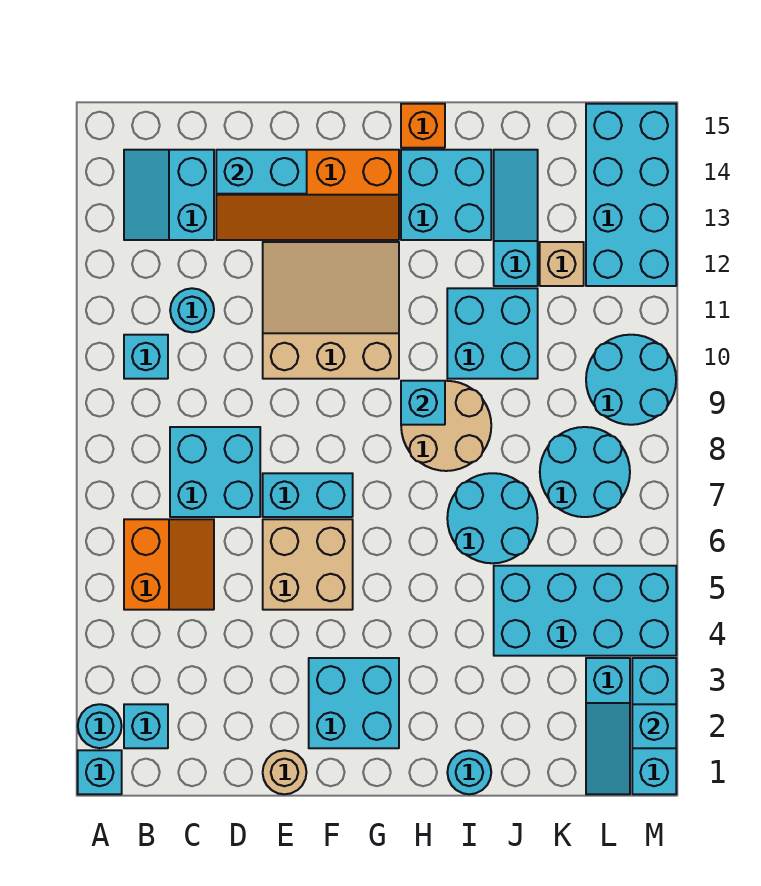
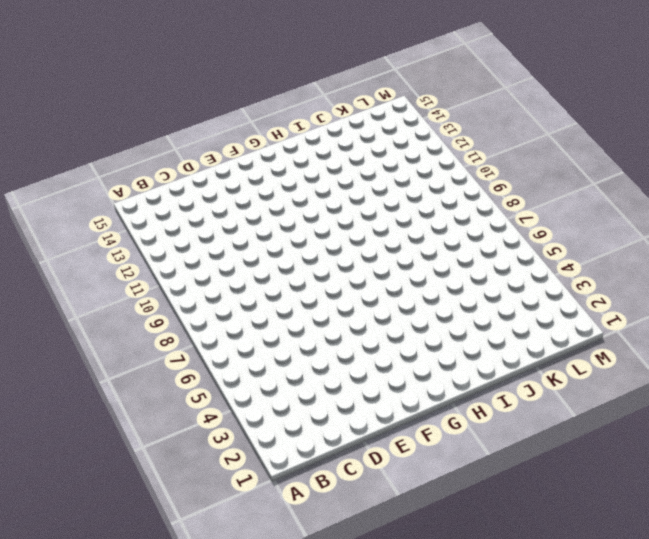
none -> cyan 1x1 brick [78,750,122,794]
none -> cyan 1x1 round brick [78,704,122,748]
none -> cyan 1x1 brick [124,704,168,748]
none -> orange 2x2 slope [124,519,214,610]

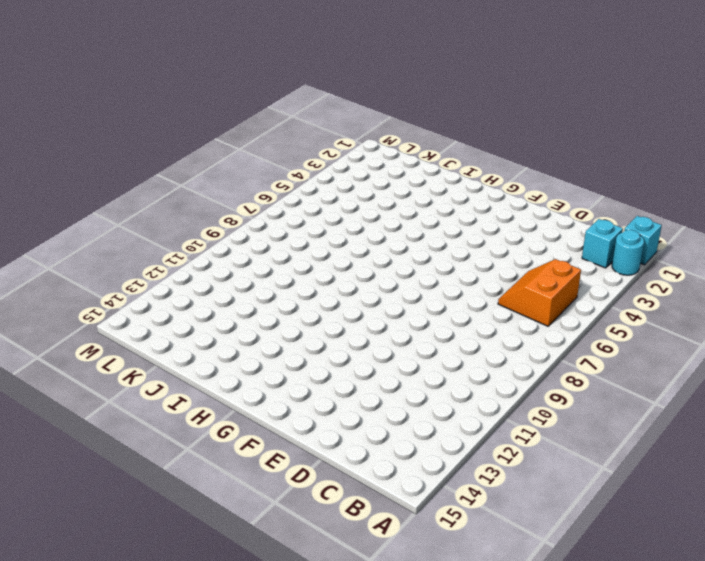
none -> cyan 1x1 brick [124,335,168,379]
none -> cyan 2x2 slope [124,150,214,240]
none -> cyan 2x2 brick [170,427,260,517]
none -> cyan 1x1 round brick [170,288,214,332]

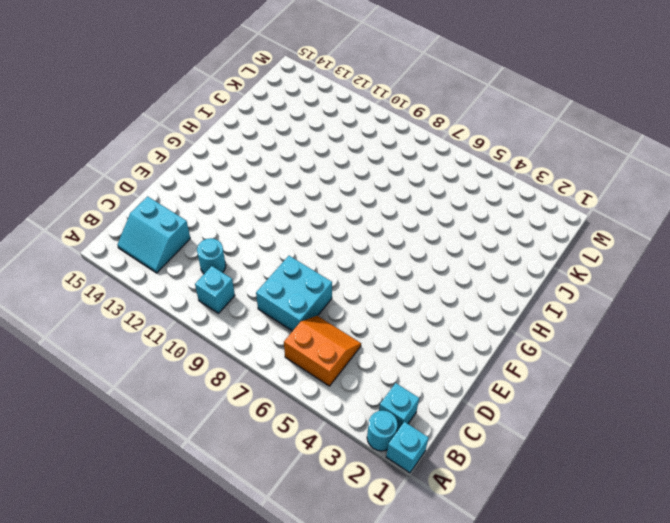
none -> orange 2x4 slope [216,150,399,240]
none -> tan 1x1 round brick [263,750,306,794]
none -> tan 2x2 brick [263,519,353,610]
none -> cyan 1x2 brick [263,473,353,517]

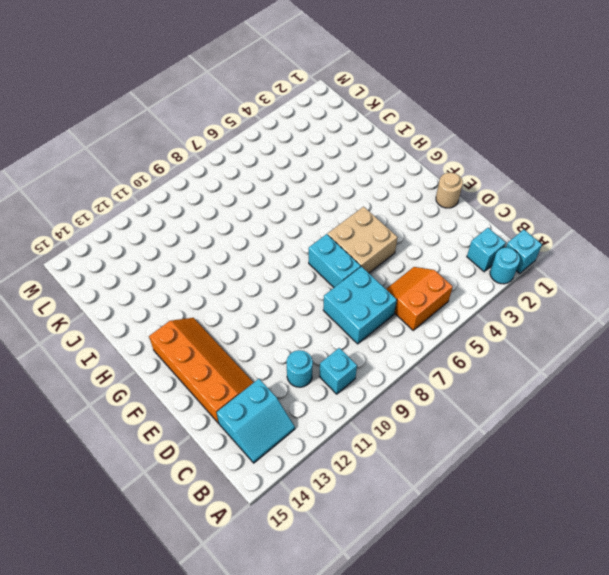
none -> tan 3x3 slope [263,242,399,379]
none -> cyan 2x2 brick [309,658,399,748]
none -> tan 2x2 round brick [401,381,491,471]
none -> cyan 2x2 brick [401,150,491,240]

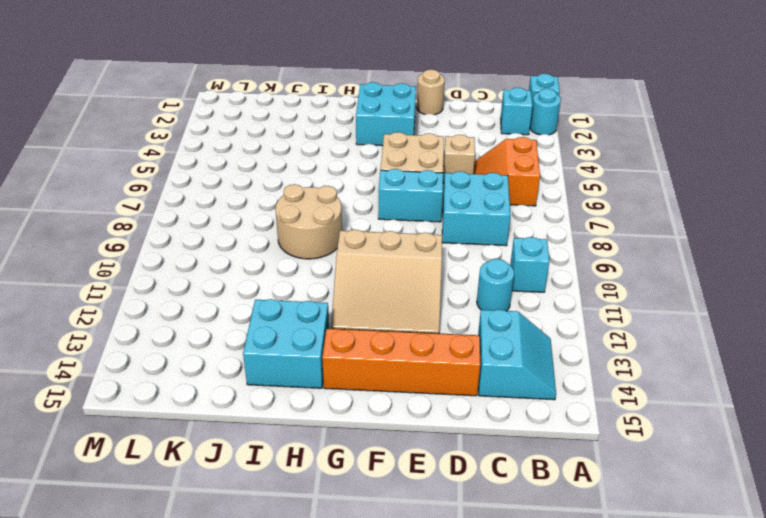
tan 1x1 brick [443,135,475,183] -> tan 1x1 brick moved to [540,242,584,286]
none -> orange 1x1 brick [401,104,445,148]
none -> cyan 1x1 round brick [447,750,491,794]
none -> cyan 2x2 round brick [447,473,538,563]
none -> cyan 2x2 brick [447,288,538,379]

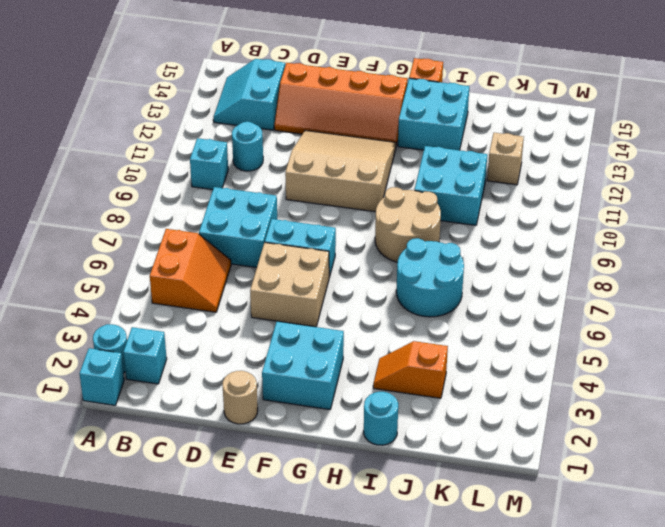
orange 1x2 slope [373,341,448,398] -> none
none -> cyan 2x4 brick [494,566,676,656]
none -> cyan 1x3 slope [494,150,538,286]
none -> cyan 2x2 round brick [540,427,630,517]
none -> cyan 1x3 slope [586,658,630,794]

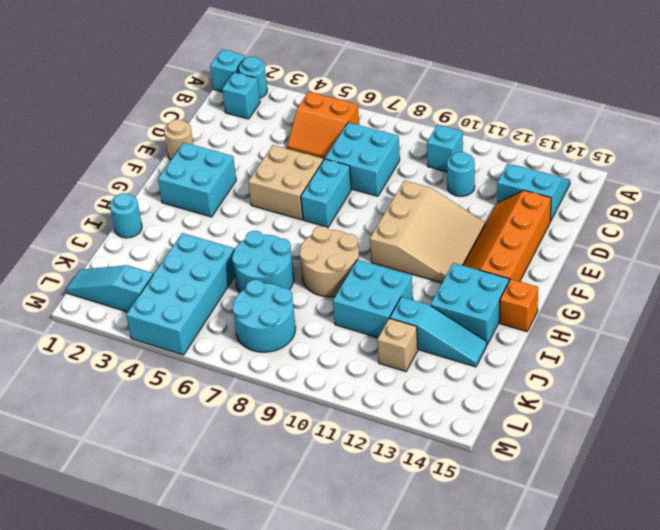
none -> cyan 2x2 round brick [586,335,676,425]
none -> cyan 2x4 brick [586,104,676,286]
none -> cyan 1x3 brick [632,658,676,794]
none -> cyan 1x2 brick [216,150,307,194]

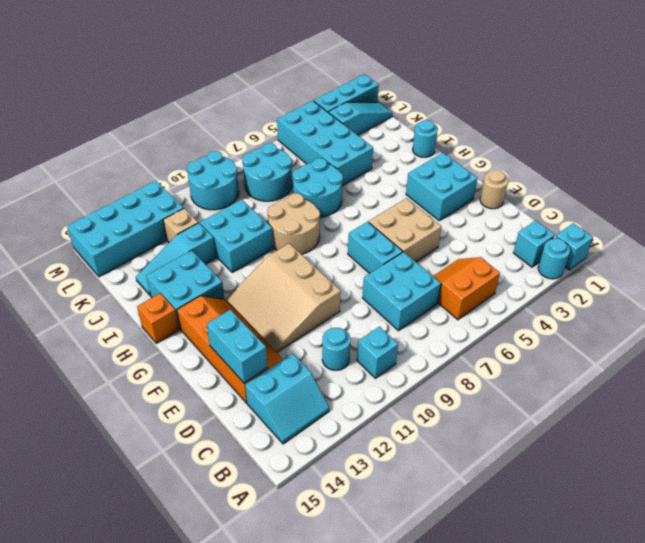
none -> cyan 1x1 brick [401,381,445,425]
none -> cyan 1x1 brick [632,704,676,748]

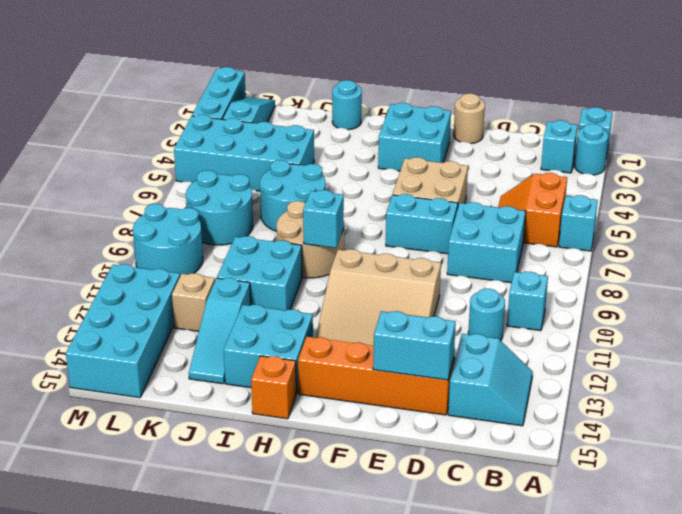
cyan 1x1 brick [559,195,598,251] -> cyan 1x1 brick moved to [632,704,676,748]

